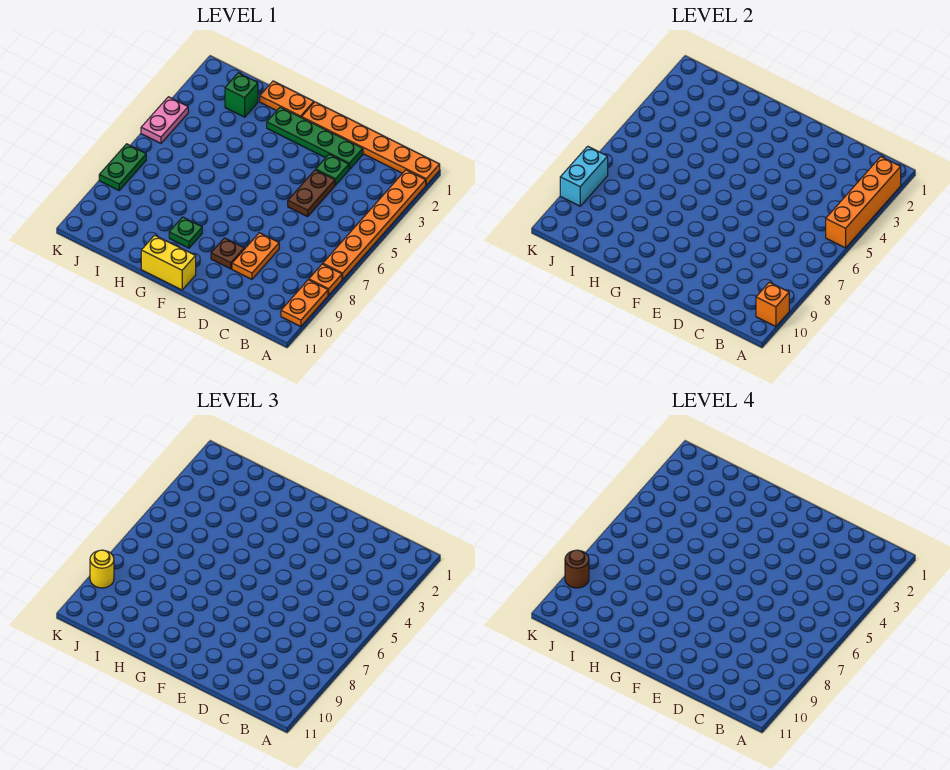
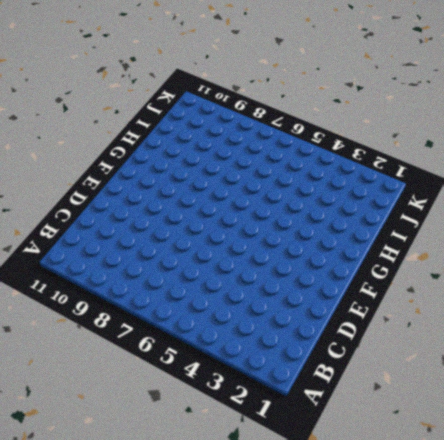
none -> orange 1x6 plate [302,102,440,185]
none -> orange 1x6 plate [323,170,426,279]
none -> orange 1x1 plate [309,264,342,295]

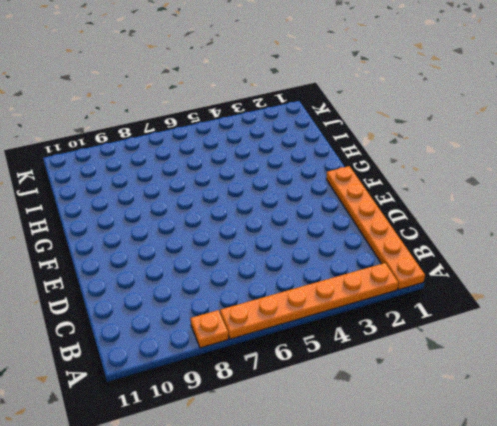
none -> orange 1x2 plate [281,280,328,327]
none -> green 1x4 plate [267,107,363,170]
none -> green 1x1 plate [316,154,349,185]

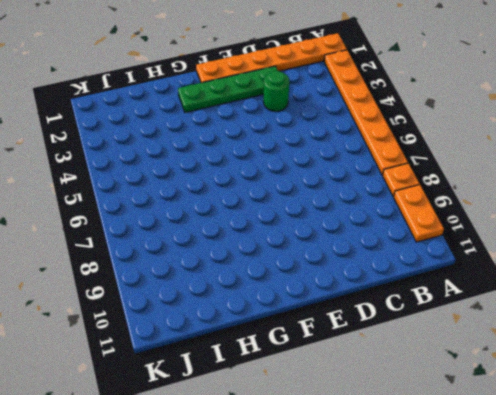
green 1x1 round brick [263,71,289,111] -> green 1x1 plate [316,154,349,185]
none -> brown 1x2 plate [288,170,335,217]
none -> orange 1x2 plate [232,233,279,279]
none -> brown 1x1 plate [211,238,244,269]

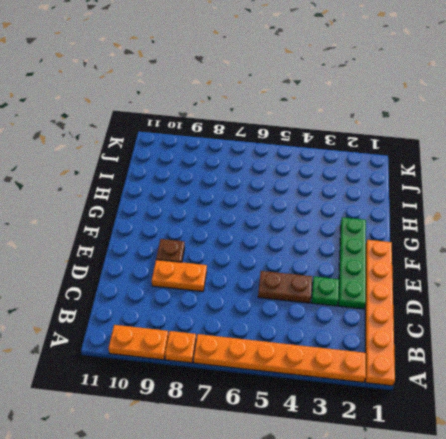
none -> yellow 1x2 brick [141,235,196,290]
none -> orange 1x2 plate [260,81,314,118]
none -> green 1x1 plate [169,217,202,248]

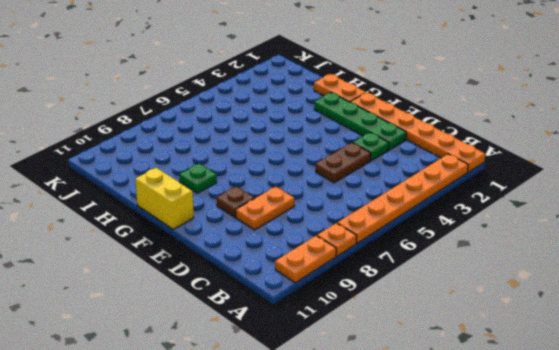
none -> green 1x1 brick [225,73,258,117]
none -> pink 1x2 plate [141,97,188,143]
none -> green 1x2 plate [99,144,146,190]

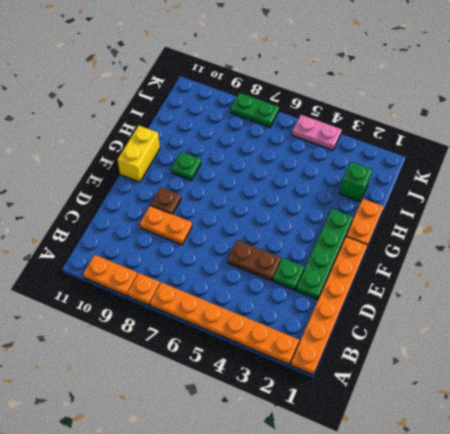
none -> orange 1x4 brick [826,157,901,248]
none -> orange 1x1 brick [756,282,789,327]
none -> cyan 1x2 brick [560,146,608,206]

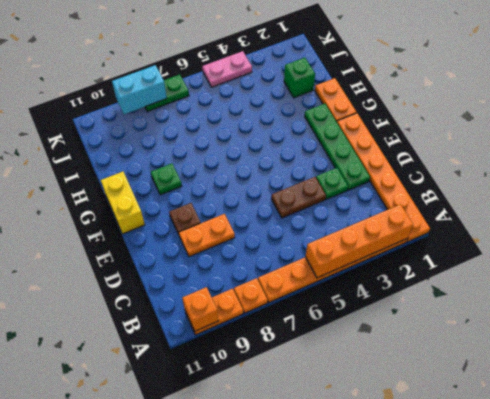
none -> yellow 1x1 round brick [90,550,114,588]
none -> brown 1x1 round brick [565,550,589,588]

